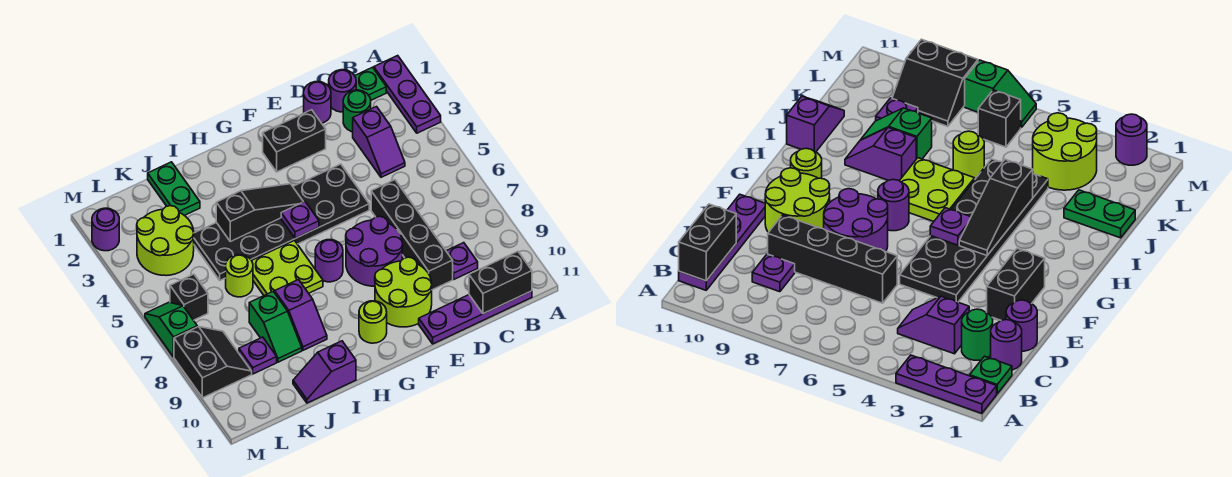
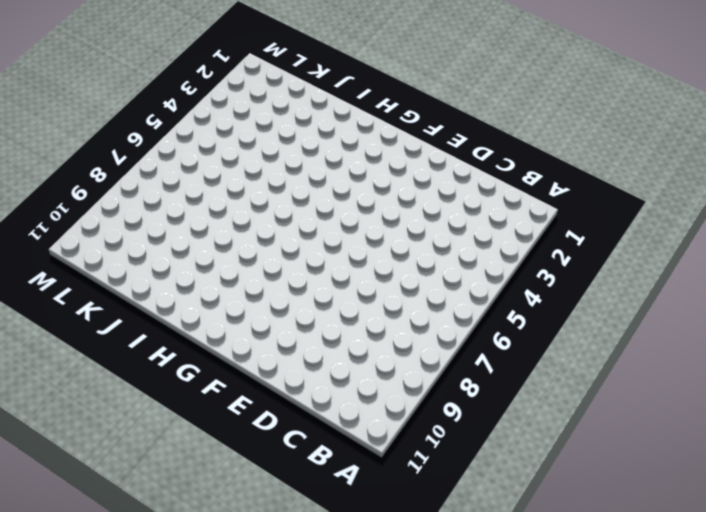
none -> purple 1x3 plate [374,56,441,133]
none -> green 1x1 plate [355,67,386,100]
none -> purple 1x4 plate [419,291,532,344]
none -> purple 1x1 round brick [329,70,356,112]

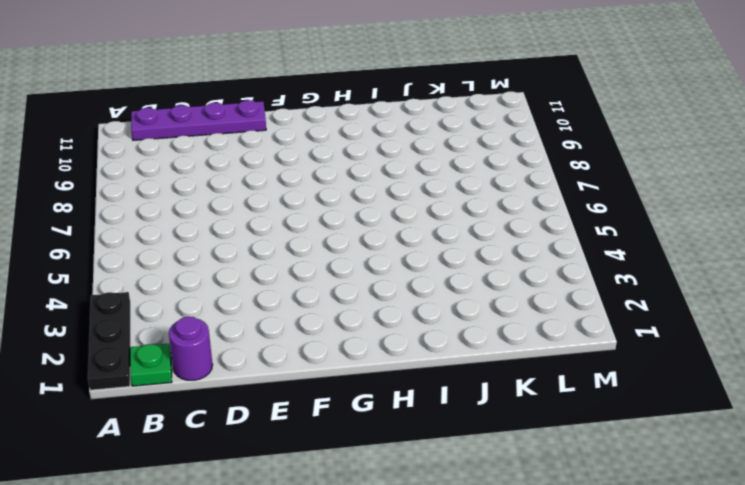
black 1x3 plate [88,292,130,390] -> purple 1x3 plate [374,56,441,133]
none -> green 1x1 round brick [343,90,371,132]
none -> purple 1x2 slope [353,107,405,177]
none -> purple 1x1 plate [446,243,478,279]
none -> purple 1x1 round brick [304,82,331,123]

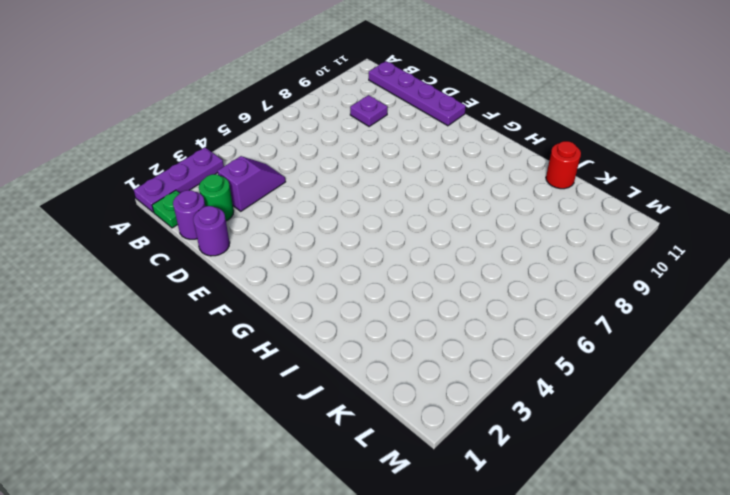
red 1x1 round brick [546,141,581,189] -> purple 1x2 slope [293,341,356,403]
none -> black 1x4 brick [371,180,453,290]
none -> black 1x2 brick [263,110,326,172]
none -> black 2x6 plate [194,164,369,280]
none -> purple 2x2 round brick [346,216,403,286]

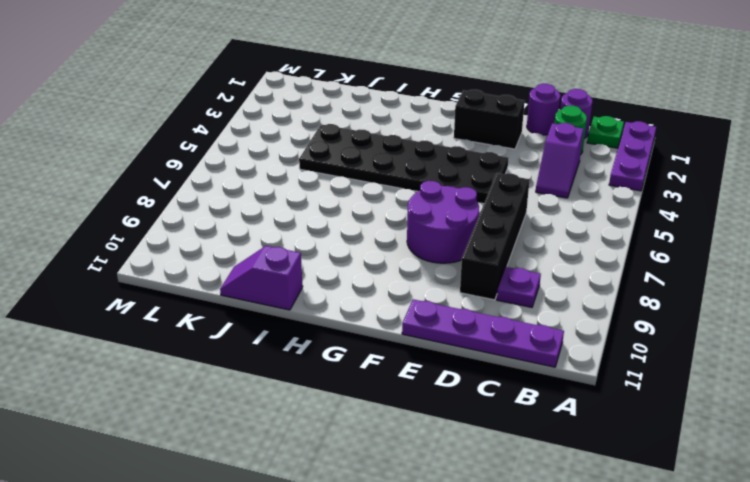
none -> lime 2x2 round brick [375,257,432,327]
none -> purple 1x1 round brick [315,240,343,282]
none -> lime 1x1 round brick [359,301,387,343]
none -> lime 2x2 plate [252,240,323,295]

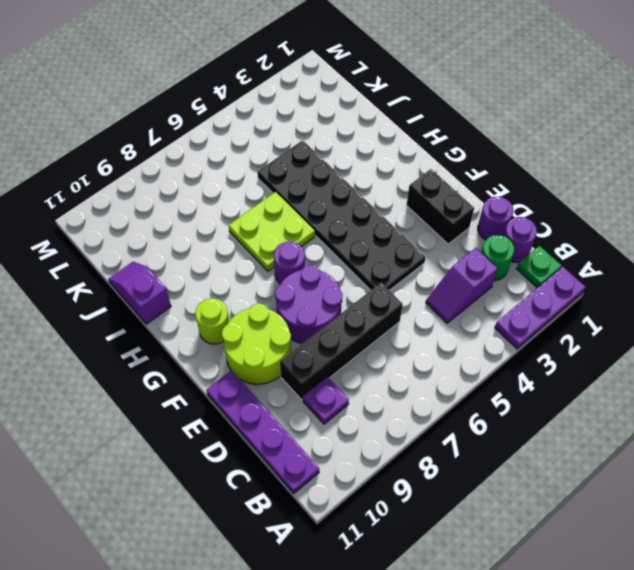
none -> purple 1x2 slope [275,280,327,350]
none -> green 1x2 plate [148,162,200,216]
none -> lime 1x1 round brick [226,255,253,297]
none -> green 1x2 slope [249,292,302,362]

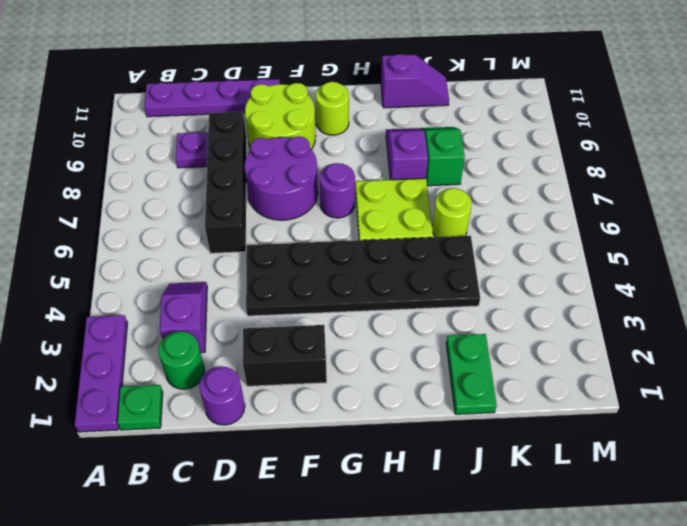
none -> purple 1x1 round brick [329,70,356,112]
none -> lime 2x2 round brick [137,206,194,276]
none -> purple 1x1 plate [239,337,277,374]
none -> black 1x1 brick [170,274,208,320]

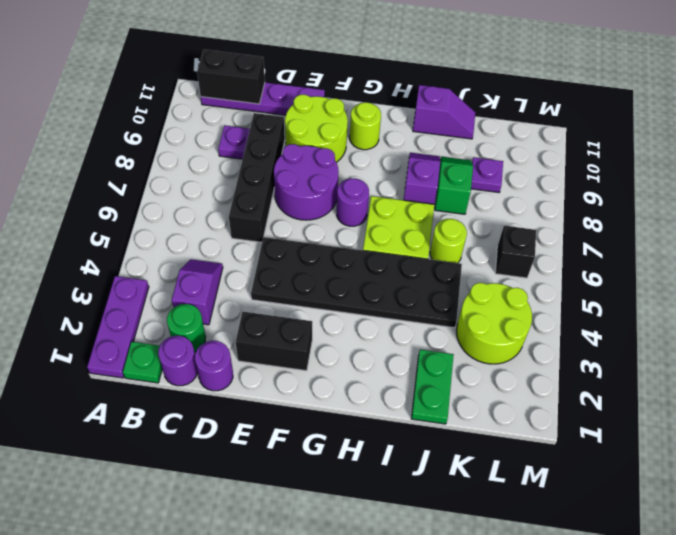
none -> black 2x2 slope [174,326,252,398]
none -> purple 1x1 round brick [92,208,119,251]
none -> green 1x2 slope [145,302,197,357]
none -> black 1x3 slope [216,184,303,241]

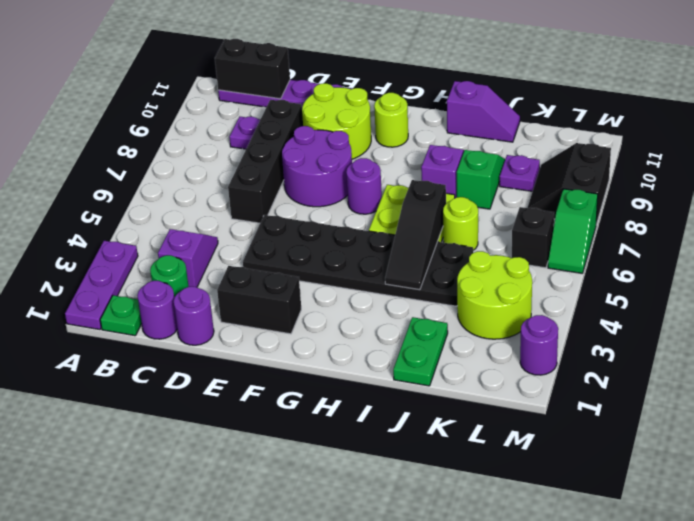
black 1x3 slope [385,180,446,290] -> black 1x3 slope turned to [216,184,303,241]
none -> purple 1x1 plate [281,202,319,238]

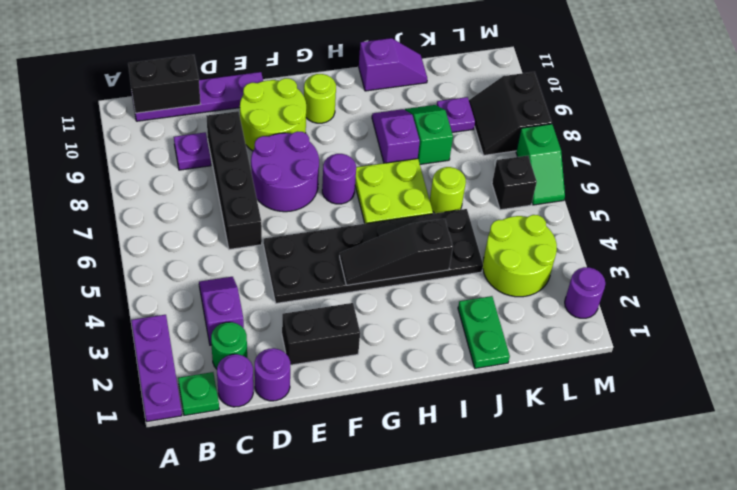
none -> purple 1x1 plate [281,202,319,238]

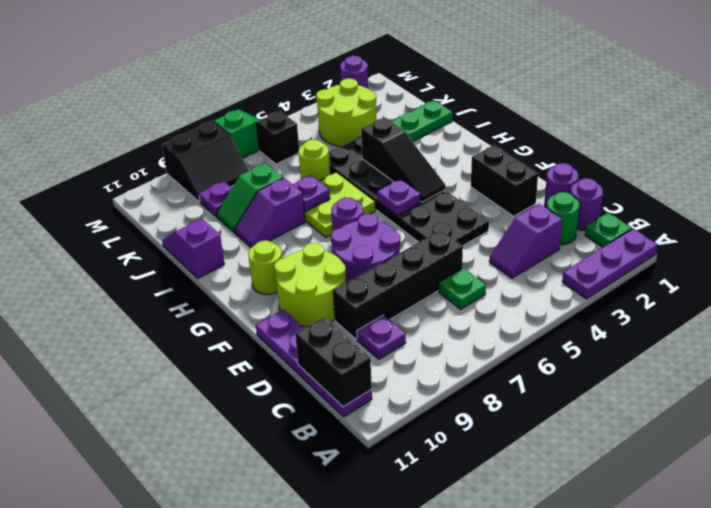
green 1x1 plate [439,268,486,309] -> none
purple 1x1 plate [293,175,330,212] -> none

